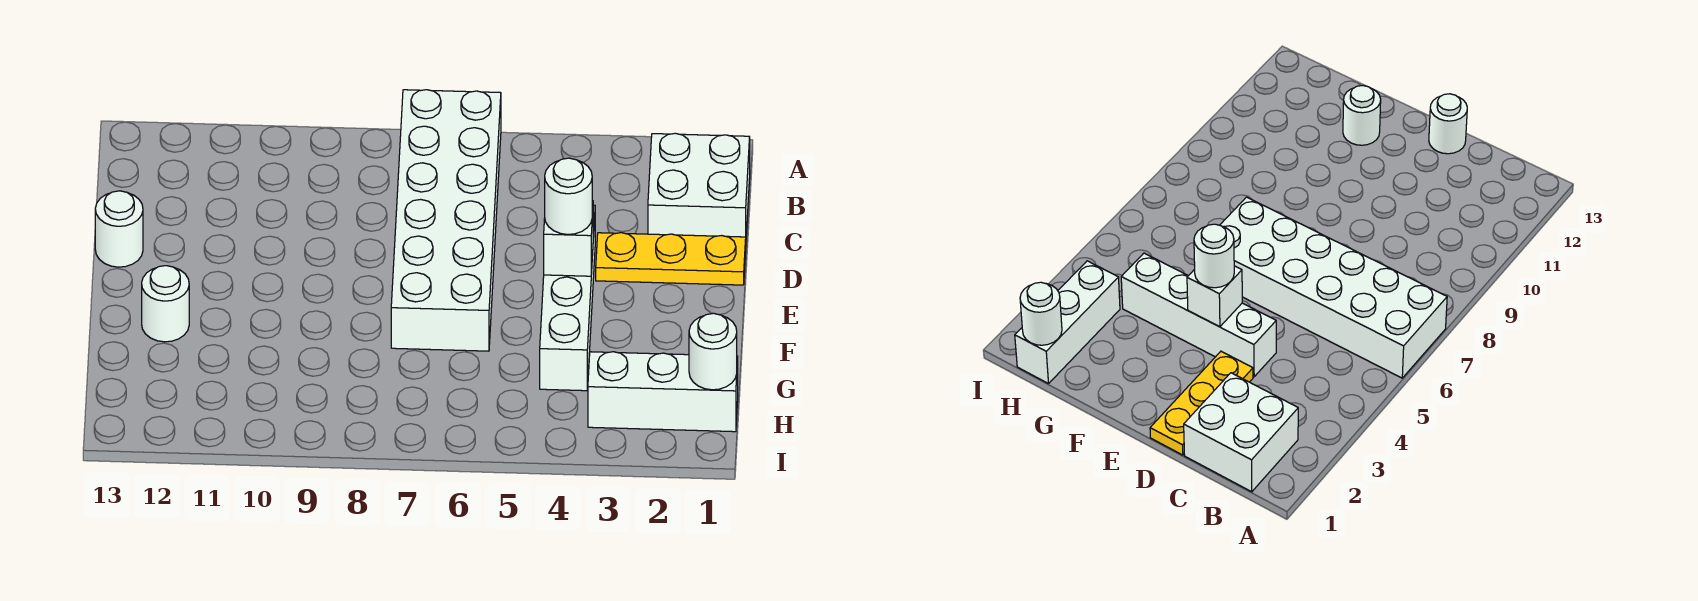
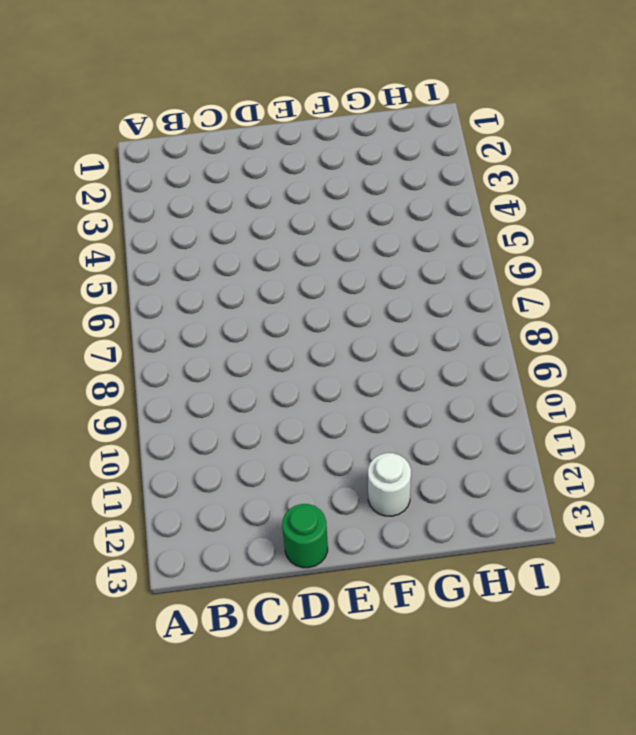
green 1x1 round brick [282,504,328,568] -> white 1x1 round brick [95,191,143,267]
none -> white 2x6 brick [391,90,501,351]
none -> white 2x2 brick [648,133,750,237]

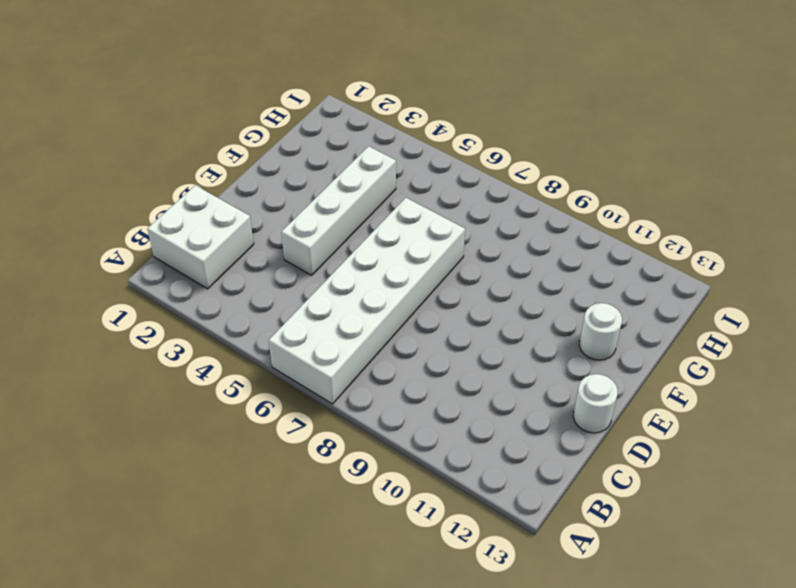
none -> yellow 1x3 plate [596,233,746,285]
none -> white 1x3 brick [588,352,738,432]

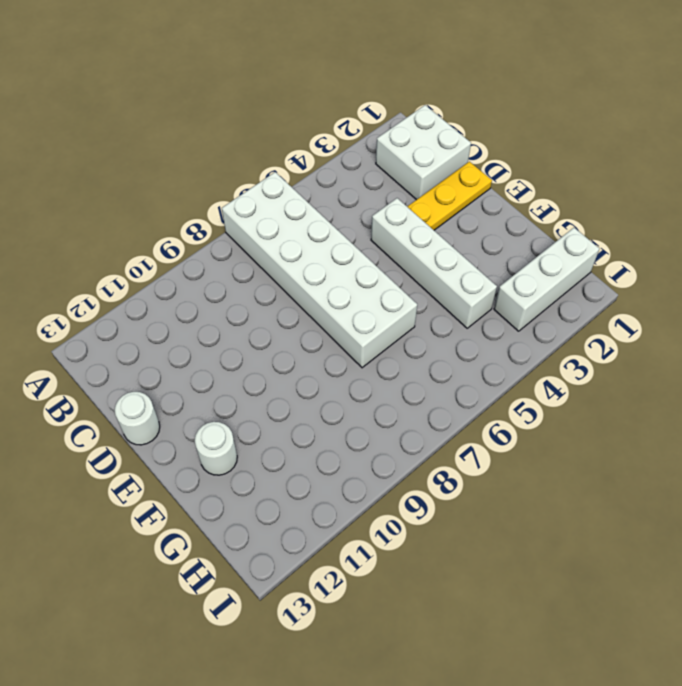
none -> white 1x1 brick [544,201,593,276]
none -> white 1x1 round brick [689,313,737,390]

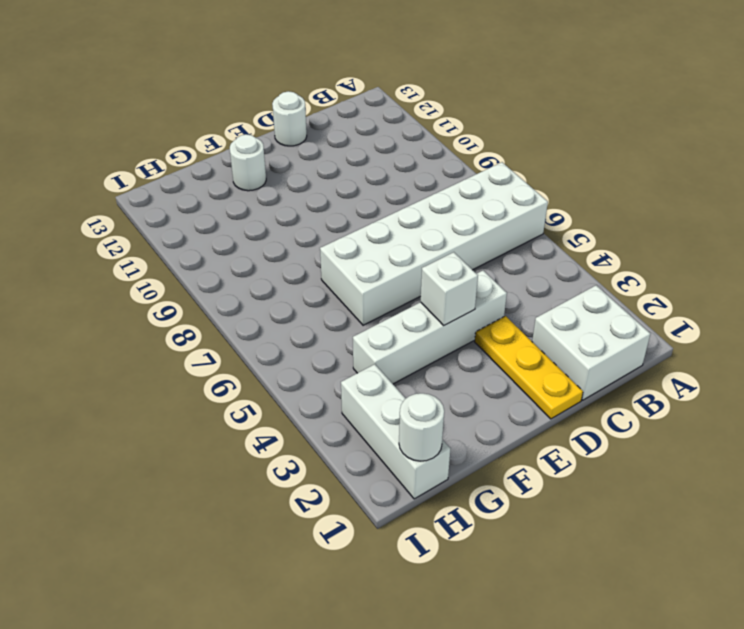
none -> white 1x1 round brick [545,158,592,234]

